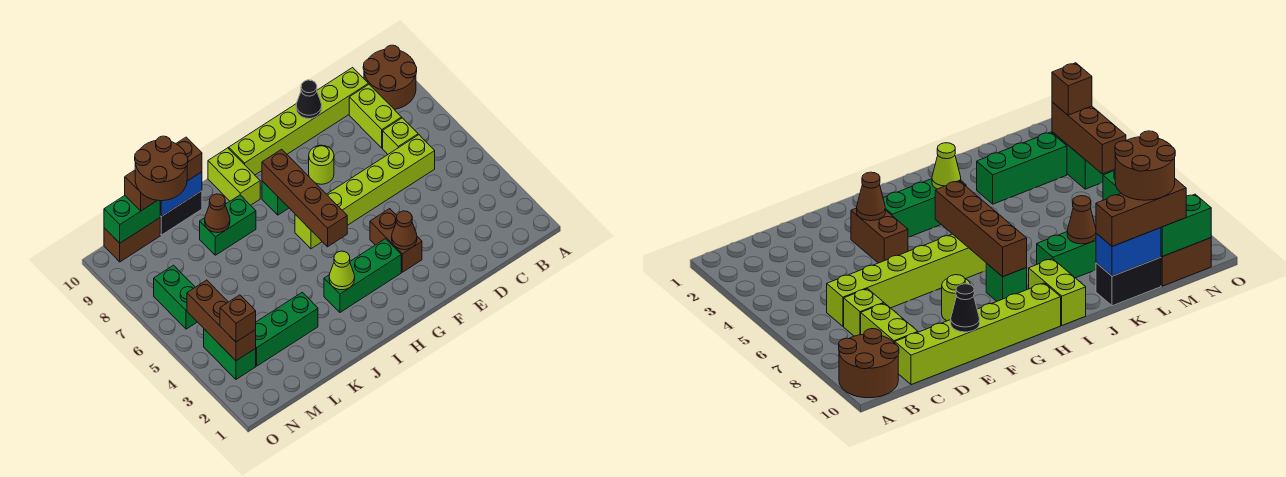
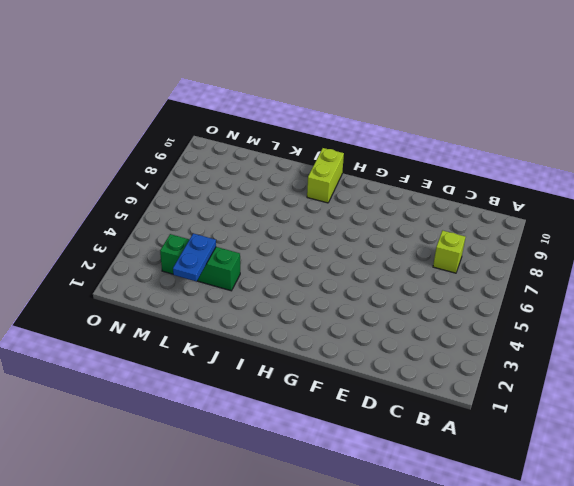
blue 1x2 plate [173,233,216,281] -> none
none -> brown 2x2 round brick [363,45,417,109]
none -> lime 1x6 brick [295,135,435,249]
none -> lime 1x2 brick [349,84,402,148]

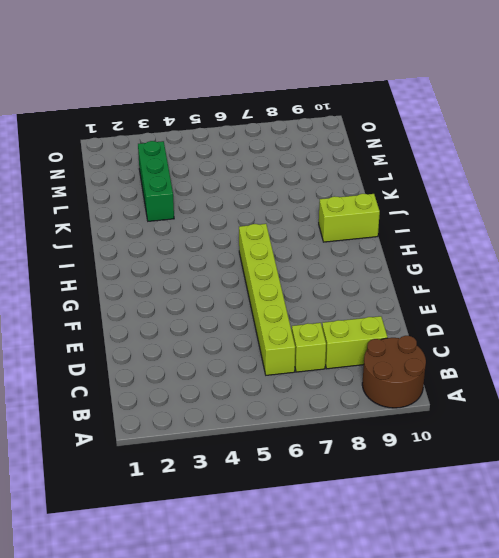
none -> lime 1x6 brick [229,68,368,175]
none -> brown 1x2 brick [370,209,422,272]
none -> lime 1x1 round brick [309,145,334,184]

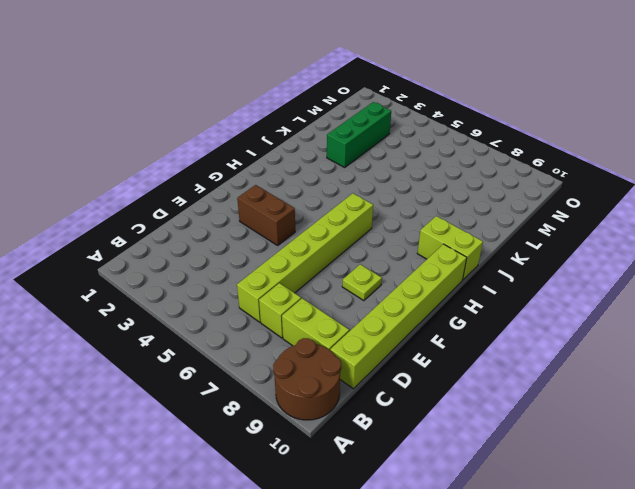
lime 1x1 plate [342,264,382,301] -> lime 1x1 round brick [309,145,334,184]
none -> green 1x3 brick [324,239,401,312]
none -> green 1x1 brick [262,181,289,215]
none -> green 1x2 brick [200,195,256,255]

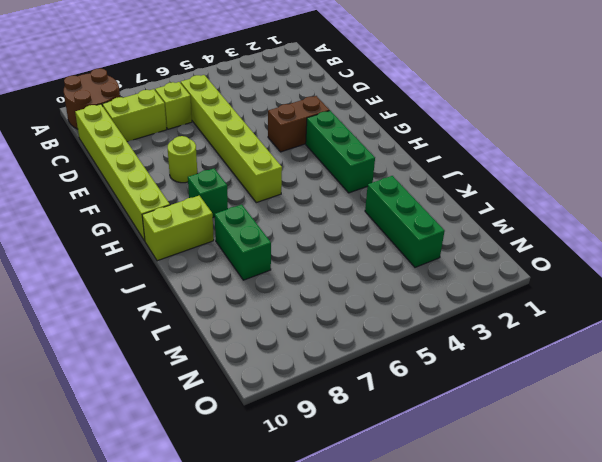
none -> black 1x2 brick [160,191,202,235]
none -> brown 1x2 brick [104,218,160,262]
none -> green 1x2 brick [204,329,256,379]

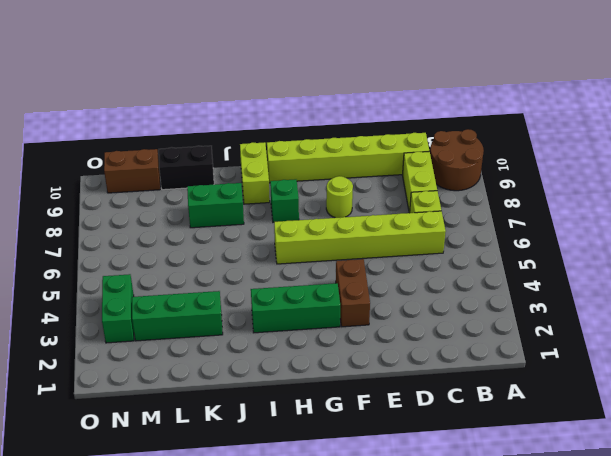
none -> green 1x2 brick [154,265,197,329]
none -> black 1x1 cone [296,80,322,119]
none -> brown 1x1 cone [392,211,417,250]

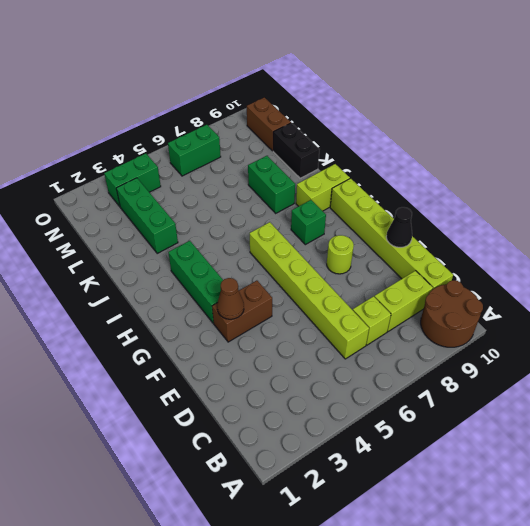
none -> brown 1x4 brick [262,149,347,247]
none -> lime 1x1 cone [329,251,355,290]
none -> brown 1x1 cone [205,194,230,233]

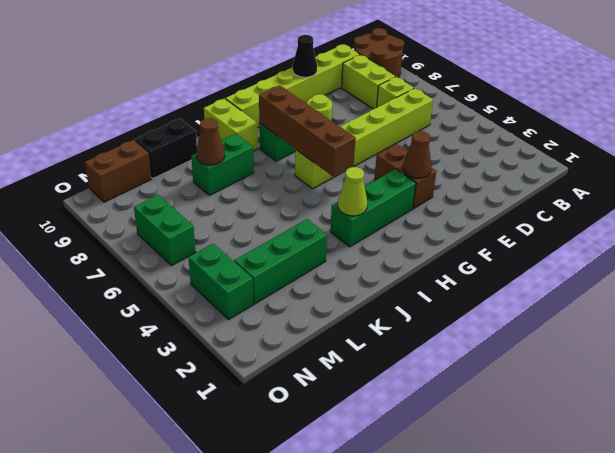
none -> blue 1x2 brick [160,172,202,216]
none -> green 1x2 brick [104,196,160,243]
none -> brown 1x3 brick [187,280,256,361]

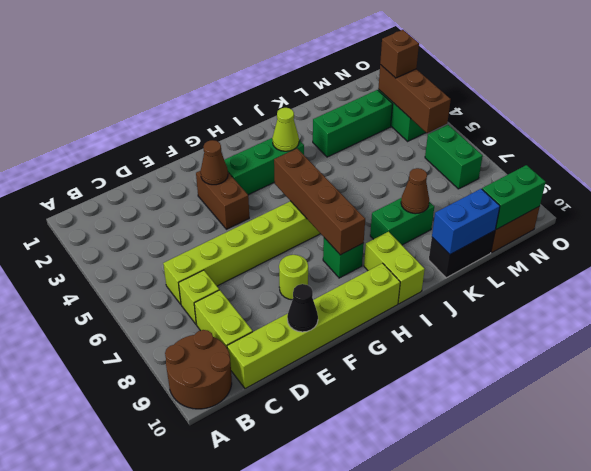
none -> brown 1x3 brick [125,137,202,211]
none -> brown 2x2 round brick [135,136,188,201]

